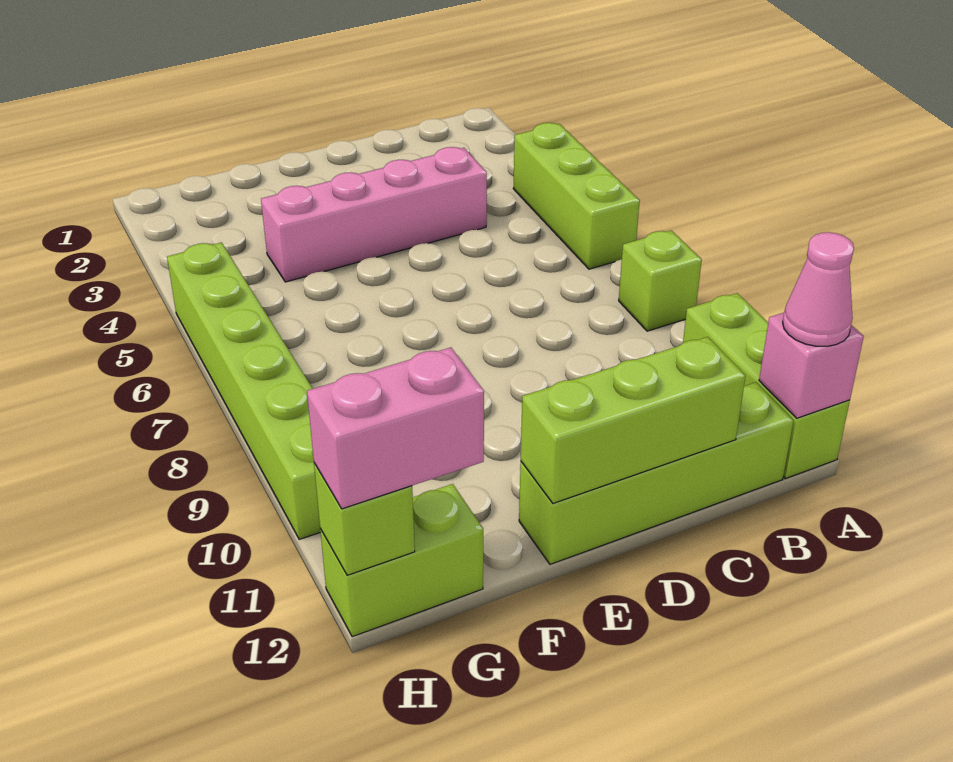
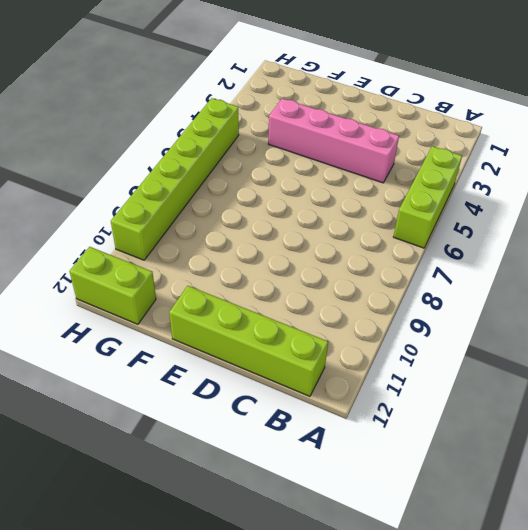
none -> lime 1x1 brick [619,230,702,331]
none -> lime 1x3 brick [683,293,850,478]
none -> pink 1x1 brick [759,313,864,418]

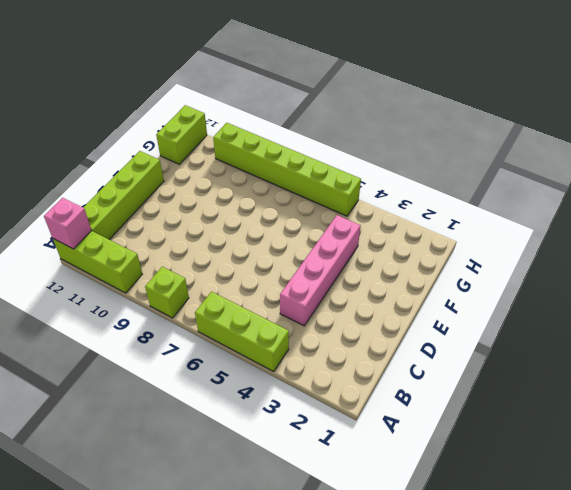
none -> lime 1x3 brick [521,337,745,503]
none -> lime 1x1 brick [314,463,415,575]
none -> pink 1x1 cone [783,232,854,346]

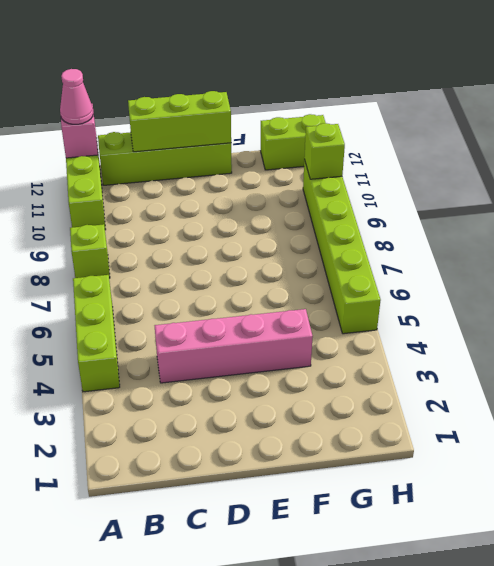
lime 1x1 brick [304,123,345,179] -> lime 1x1 brick moved to [314,463,415,575]
none -> pink 1x2 brick [307,347,484,509]

